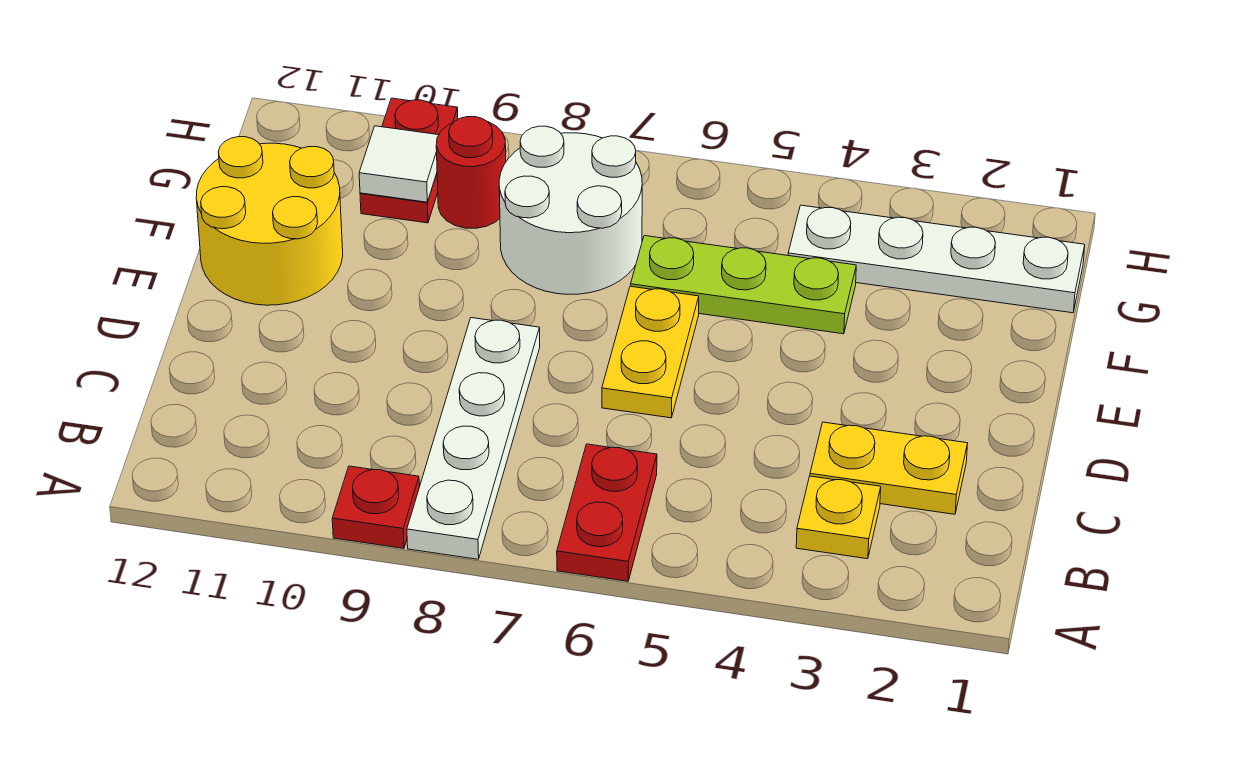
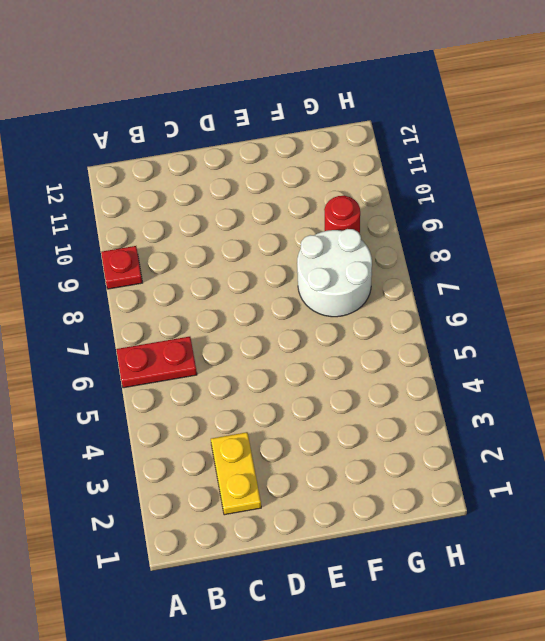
none -> white 1x4 plate [407,318,540,559]
none -> yellow 1x1 plate [796,476,881,559]
none -> yellow 1x2 plate [602,286,699,418]

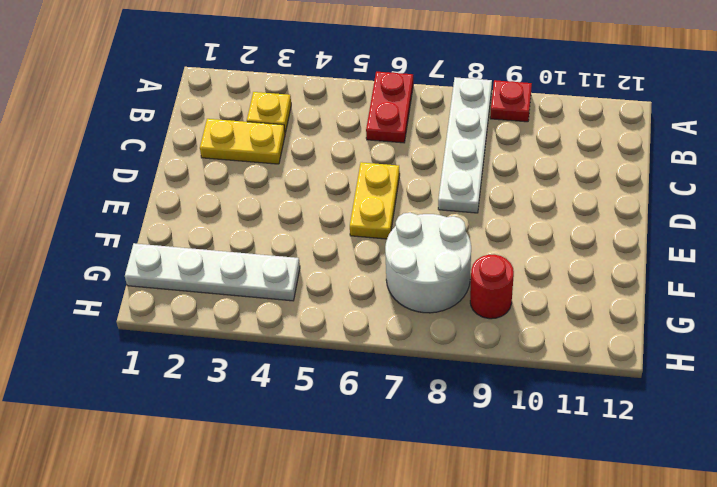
none -> yellow 2x2 round brick [196,137,343,305]
none -> lime 1x3 plate [631,236,856,334]
none -> red 1x2 plate [360,98,458,223]

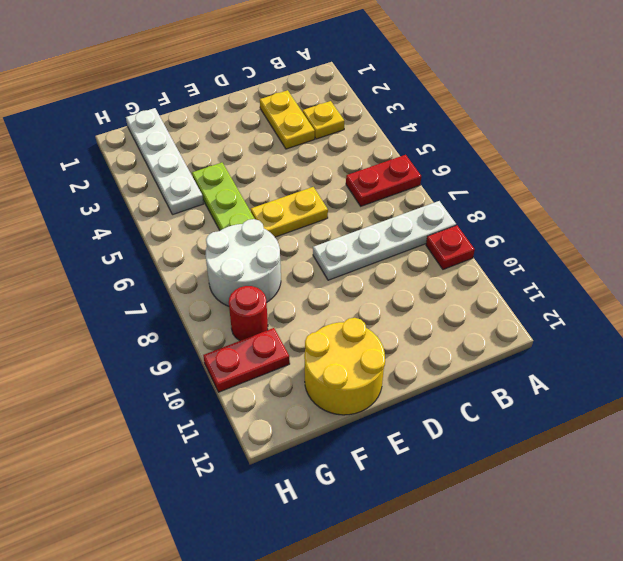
none -> white 1x1 tile [359,126,438,202]

